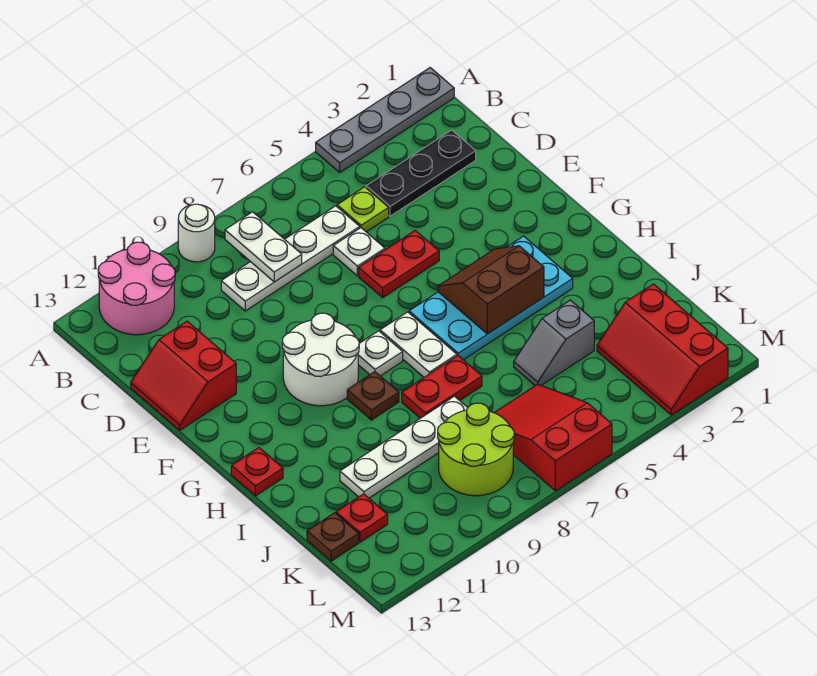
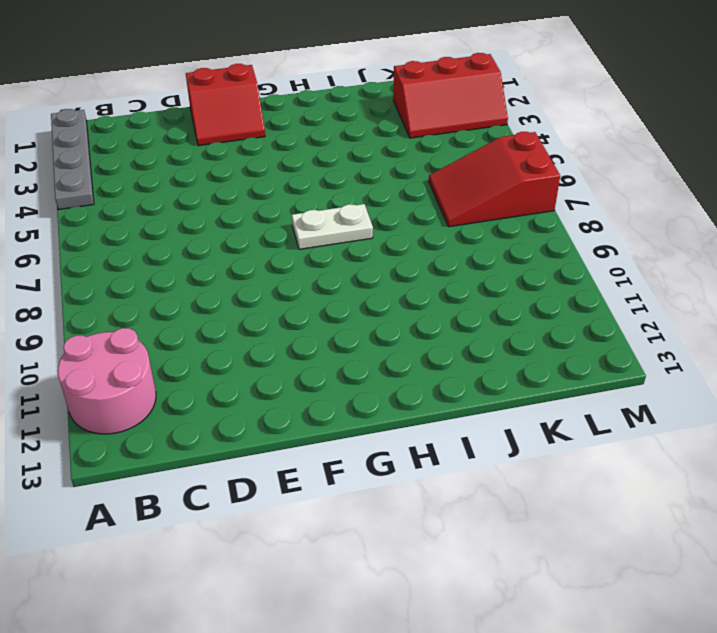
red 2x2 slope [186,64,265,146] -> red 2x2 slope moved to [131,321,236,430]
none -> white 1x1 round brick [178,204,215,262]
none -> black 1x3 plate [366,130,476,216]
none -> lime 1x1 plate [337,187,389,232]

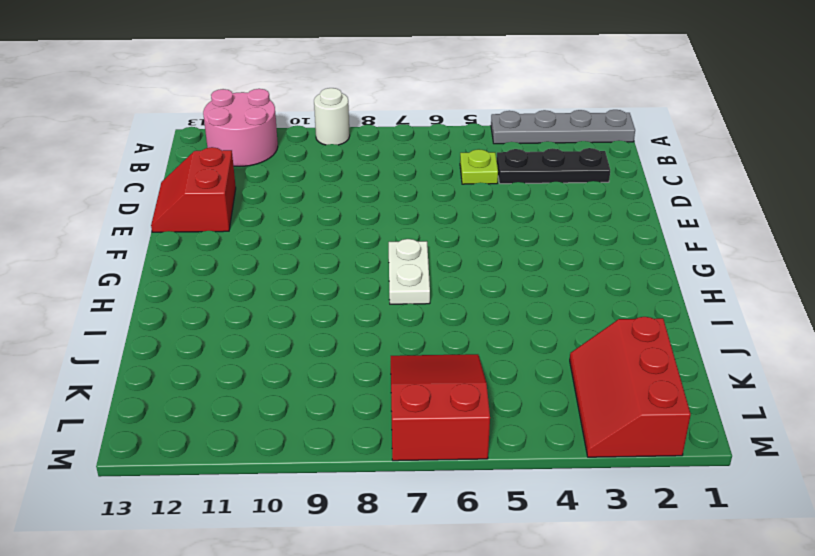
none -> white 1x4 plate [221,206,360,311]
none -> white 1x1 plate [333,228,385,276]
none -> red 1x2 plate [359,231,439,297]

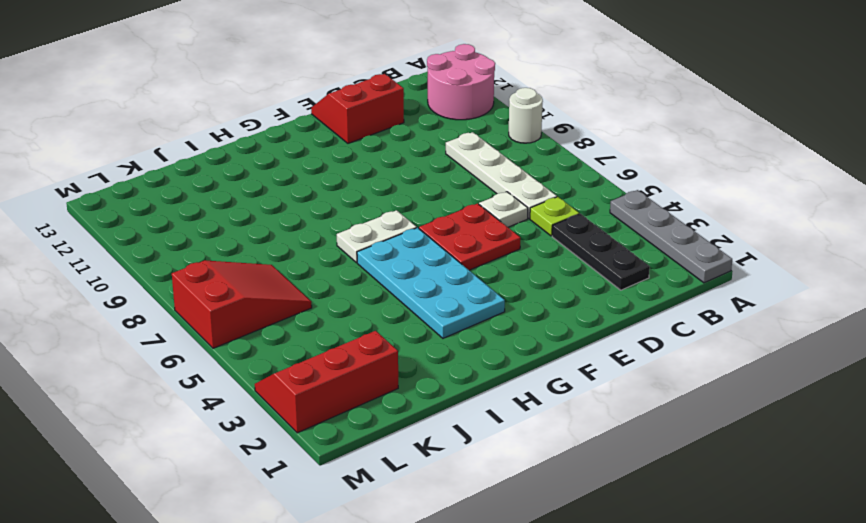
red 2x2 plate [419,203,520,270] -> red 1x2 plate [359,231,439,297]
none -> white 2x2 round brick [282,313,359,406]
none -> white 1x1 plate [358,331,403,376]
none -> brown 1x1 plate [347,372,399,420]

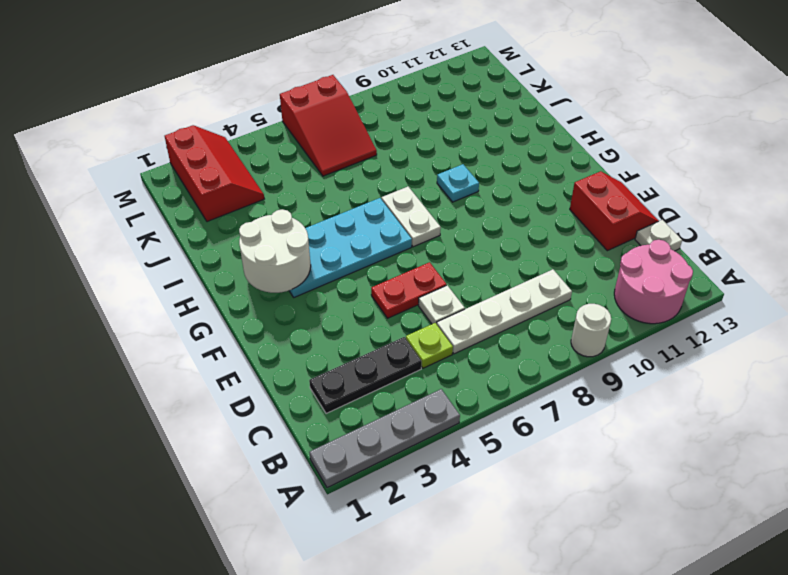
white 1x1 plate [635,220,682,251] -> white 1x1 plate moved to [358,331,403,376]
white 2x2 round brick [239,209,311,293] -> white 2x2 round brick moved to [282,313,359,406]
cyan 1x1 plate [437,164,479,202] -> brown 1x1 plate [347,372,399,420]
none -> red 1x1 plate [231,448,283,496]
none -> red 1x2 plate [402,356,482,418]
none -> grey 1x2 slope [514,300,594,386]

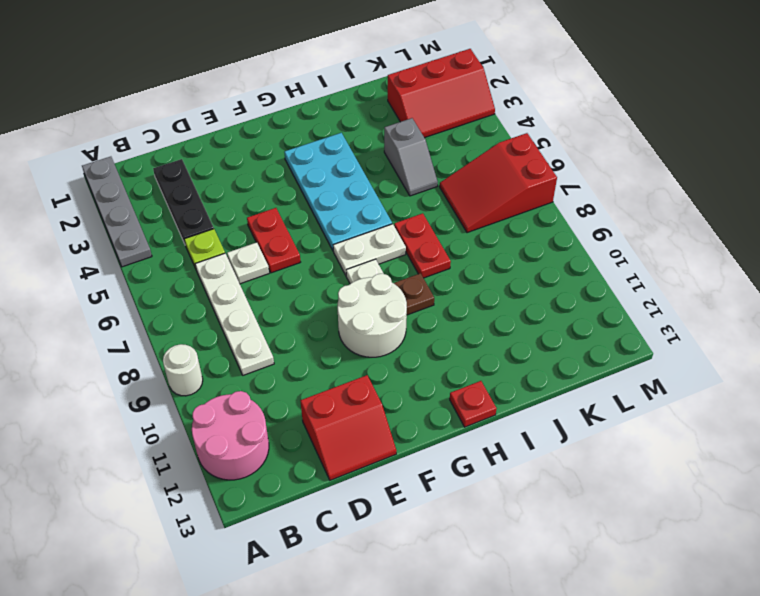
none -> white 1x4 plate [340,396,468,498]
none -> lime 2x2 round brick [438,403,514,496]
none -> red 1x1 plate [336,494,388,542]

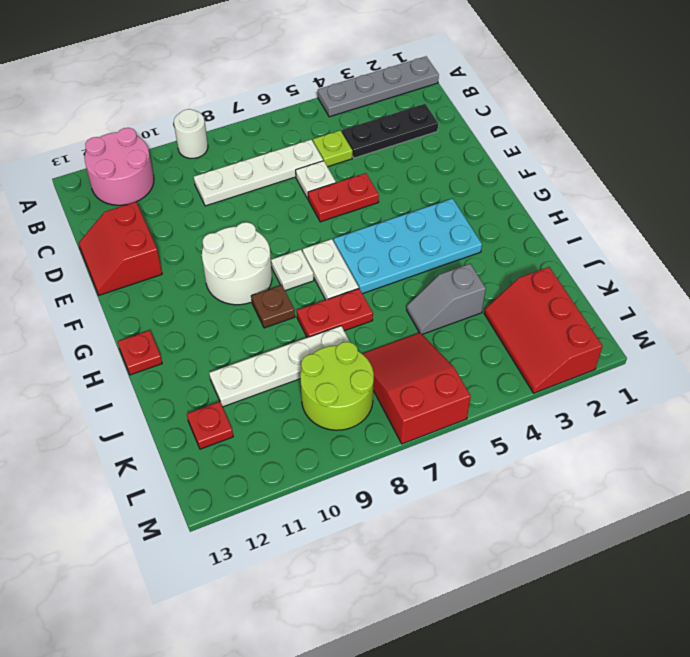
none -> brown 1x1 plate [307,513,359,561]
none -> white 1x2 plate [225,212,302,282]
none -> brown 2x2 slope [438,246,544,334]

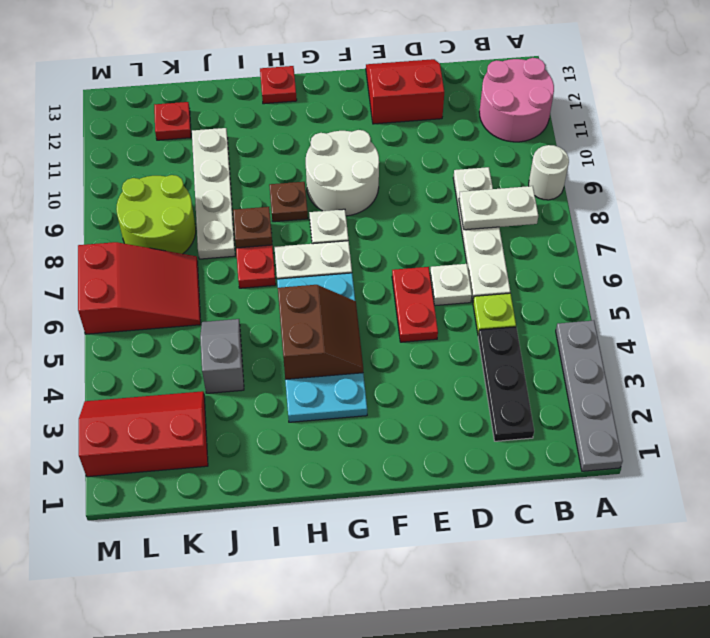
brown 1x1 plate [233,207,272,248] -> brown 1x1 plate moved to [307,513,359,561]

